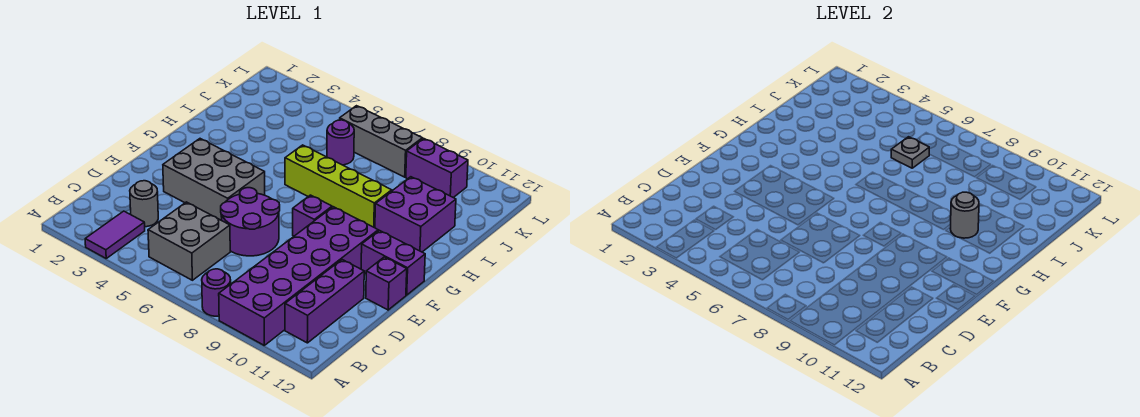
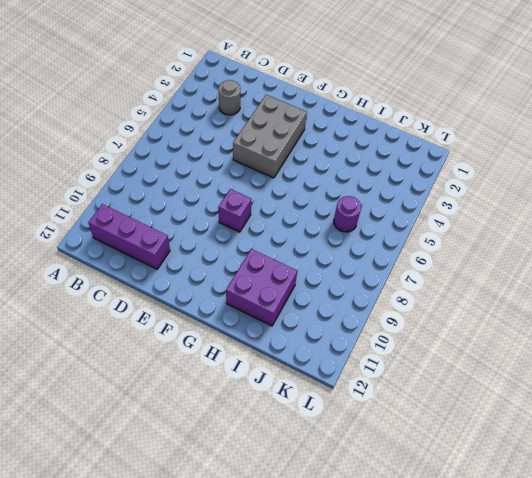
none -> purple 1x2 tile [85,211,145,258]
none -> purple 1x1 round brick [202,269,231,316]
none -> purple 2x6 brick [219,207,378,345]

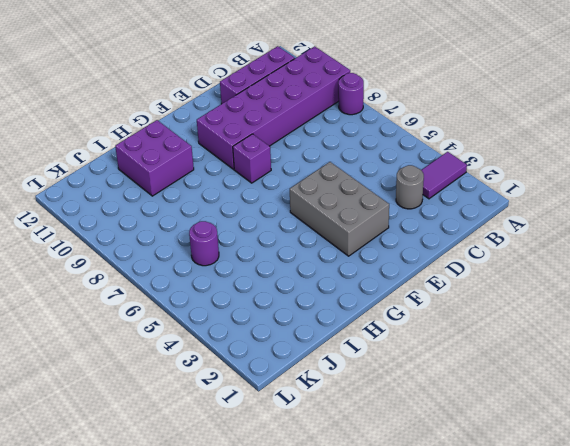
none -> grey 2x2 brick [148,202,230,280]
none -> purple 2x2 round brick [221,188,280,256]
none -> purple 1x1 brick [366,257,407,310]

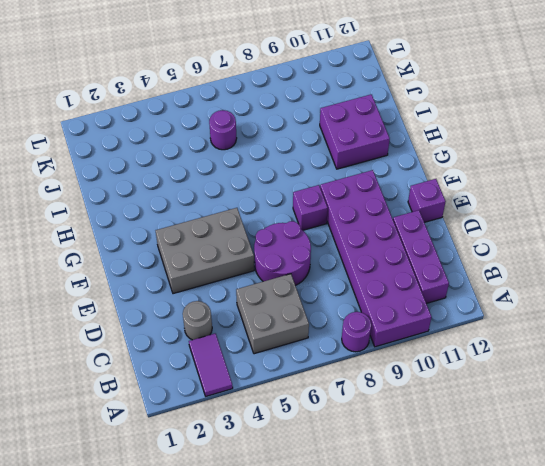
none -> purple 1x2 brick [361,230,425,295]
none -> lime 1x4 brick [285,145,392,228]
none -> grey 1x3 brick [340,106,422,177]

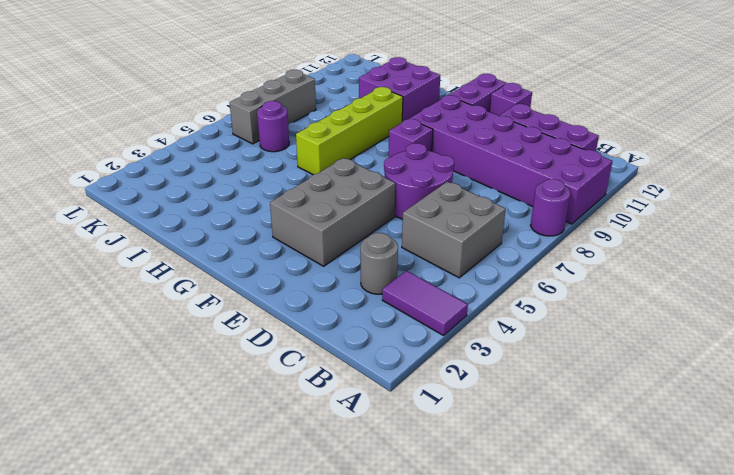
none -> purple 1x2 brick [406,138,468,198]
none -> grey 1x1 round brick [950,192,979,238]
none -> grey 1x1 plate [891,137,929,168]

